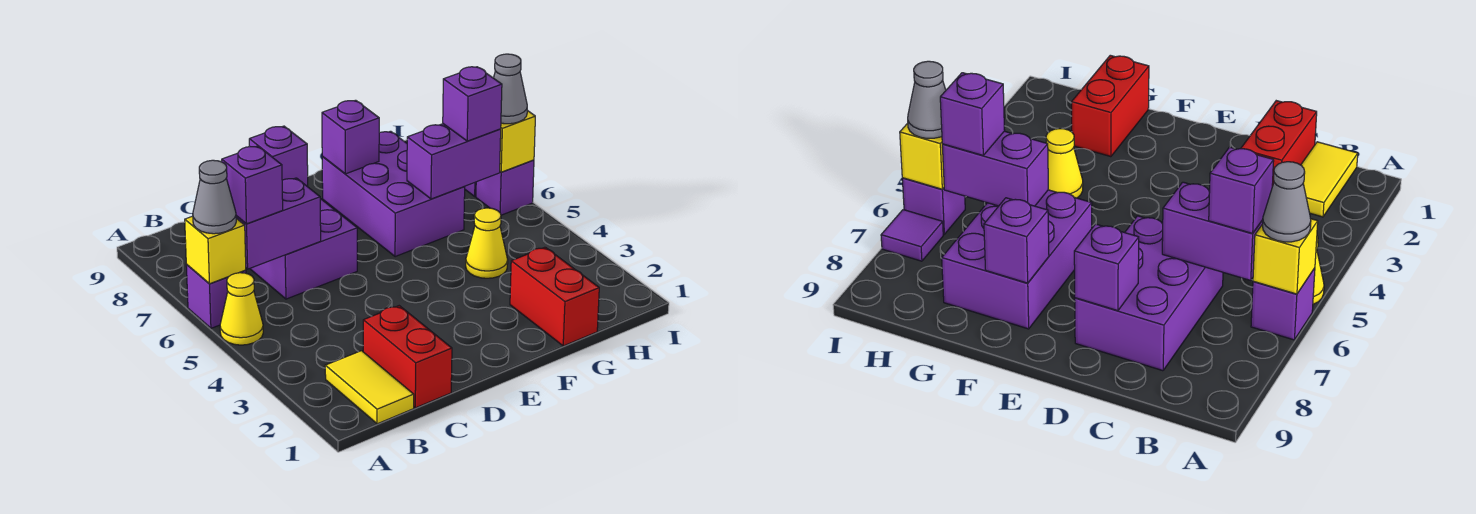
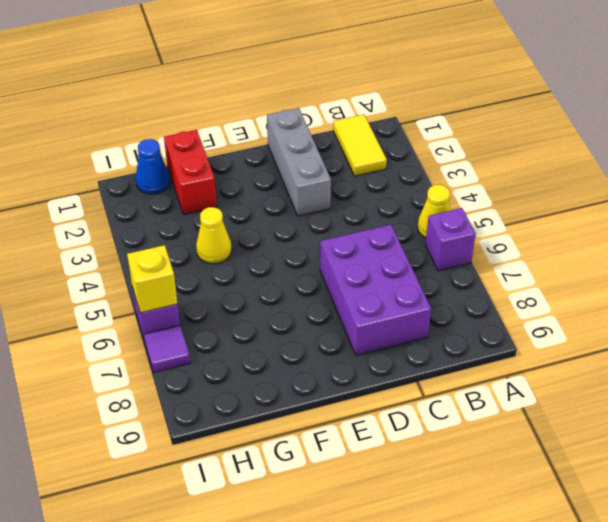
grey 1x3 brick [267,108,331,216] -> none
blue 1x1 cone [136,139,170,194] -> none
none -> red 1x2 brick [363,306,452,408]
none -> purple 2x3 brick [322,131,465,257]
none -> yellow 1x1 brick [185,216,246,284]

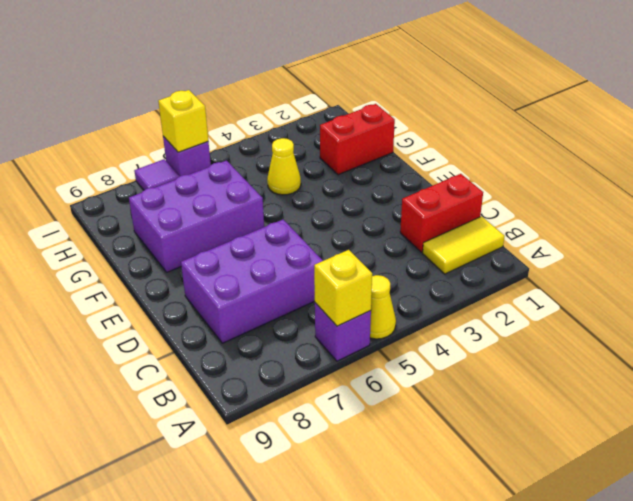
none -> purple 1x2 brick [236,178,321,269]
none -> purple 1x1 brick [249,126,308,187]
none -> purple 1x1 brick [322,100,379,174]

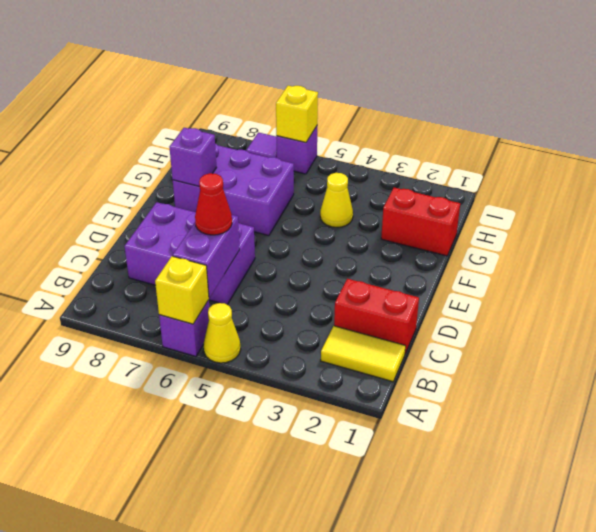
red 1x1 cone [195,173,232,235] -> none
none -> purple 1x1 brick [249,126,308,187]
none -> purple 1x2 brick [407,124,501,199]
none -> grey 1x1 cone [193,160,236,234]

